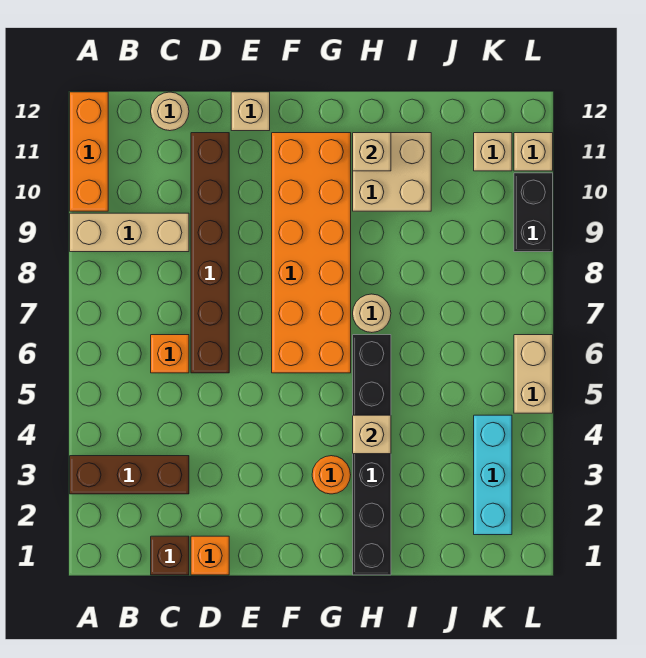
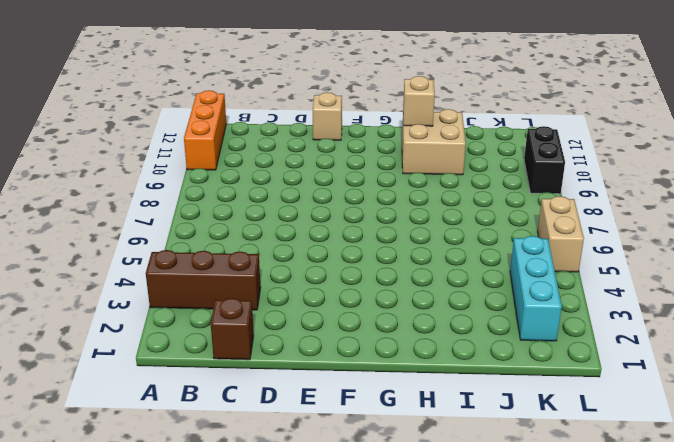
none -> tan 1x3 brick [70,213,189,252]
none -> orange 1x1 brick [151,335,189,373]
none -> tan 1x1 round brick [151,92,189,131]

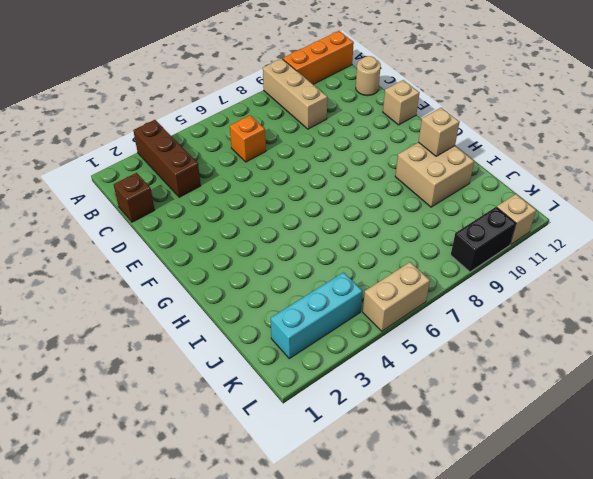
none -> orange 1x1 brick [191,536,229,575]
none -> brown 1x6 brick [191,133,229,373]
none -> orange 2x6 brick [272,133,351,373]

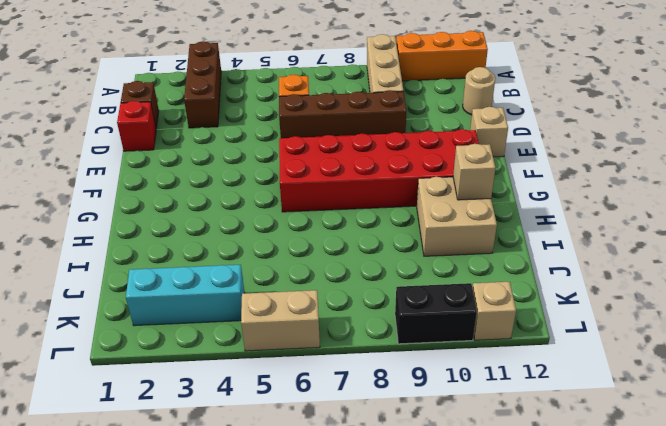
red 1x1 brick [117,101,156,151] -> orange 1x1 brick [191,536,229,575]
brown 1x4 brick [279,90,407,138] -> brown 1x6 brick [191,133,229,373]
red 2x6 brick [279,129,479,212] -> orange 2x6 brick [272,133,351,373]
none -> orange 1x1 round brick [312,456,351,494]
none -> black 1x6 brick [353,335,391,575]
none -> tan 1x1 round brick [353,294,391,333]

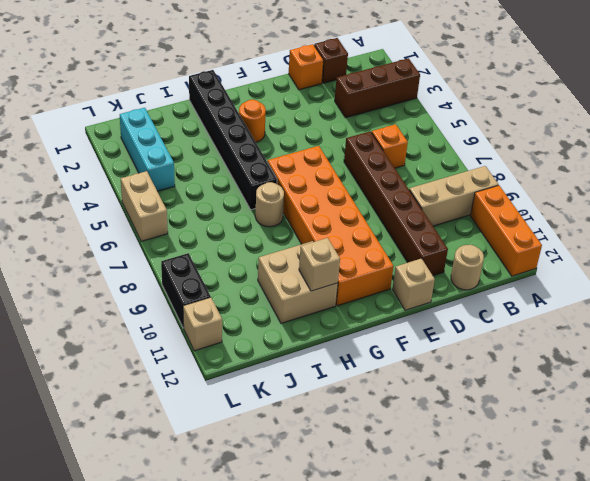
none -> tan 1x1 brick [474,133,512,171]
none -> tan 1x1 brick [353,415,391,454]

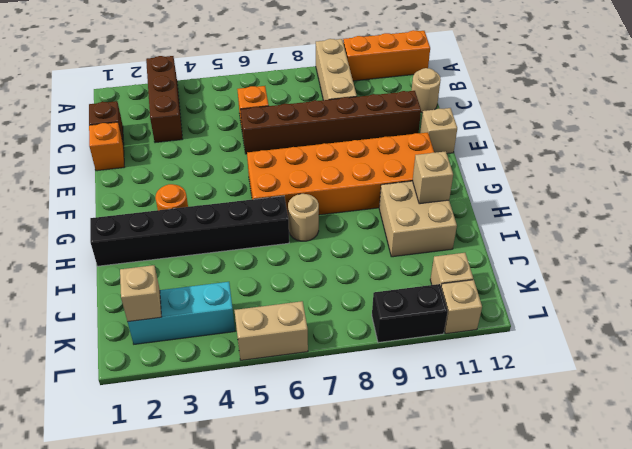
tan 1x1 brick [120,265,161,322] -> tan 1x1 brick moved to [353,415,391,454]

